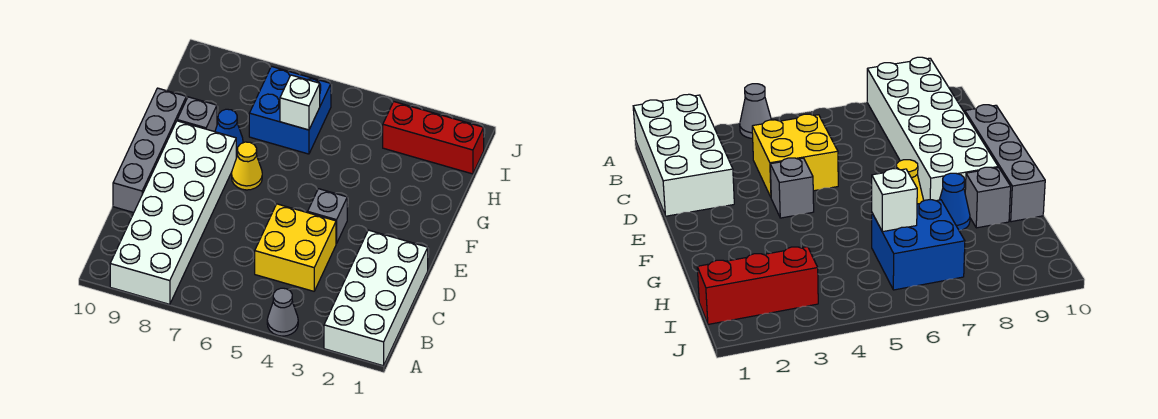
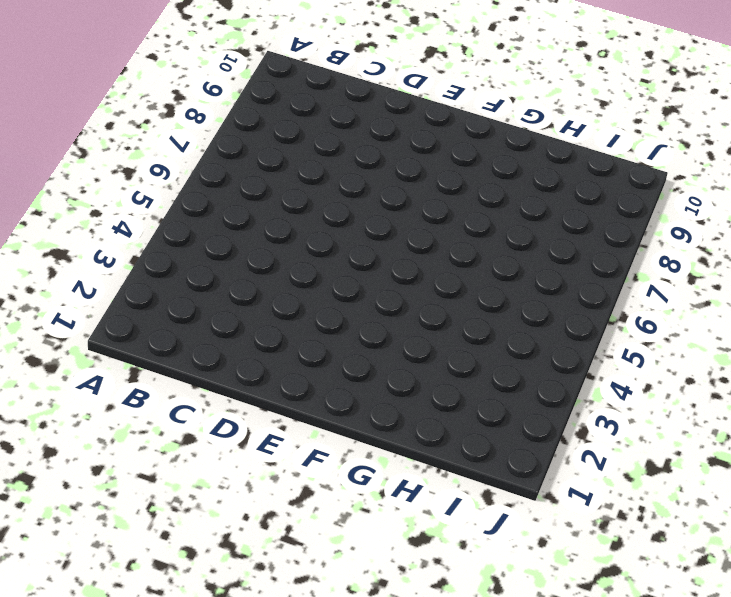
none -> white 2x4 brick [324,230,428,366]
none -> grey 1x1 cone [267,288,298,336]
none -> white 2x6 brick [110,121,236,304]

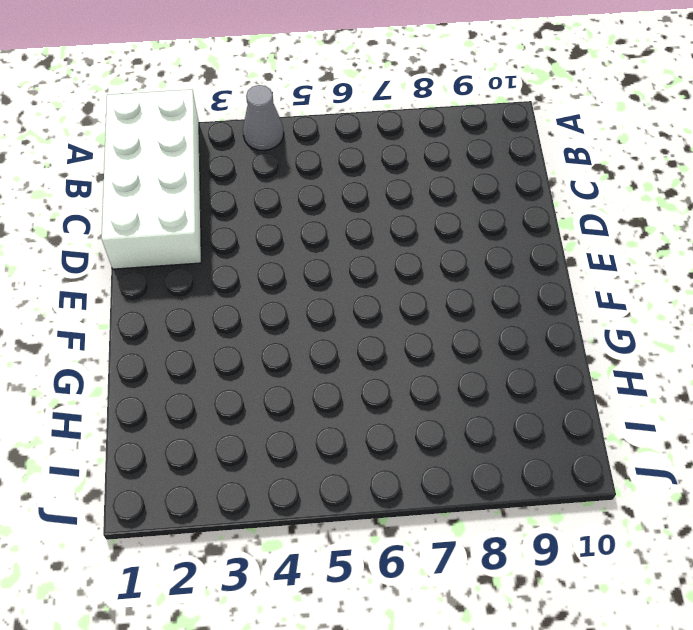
none -> white 2x6 brick [110,121,236,304]
none -> yellow 2x2 brick [255,204,336,291]
none -> grey 1x4 brick [113,88,186,213]

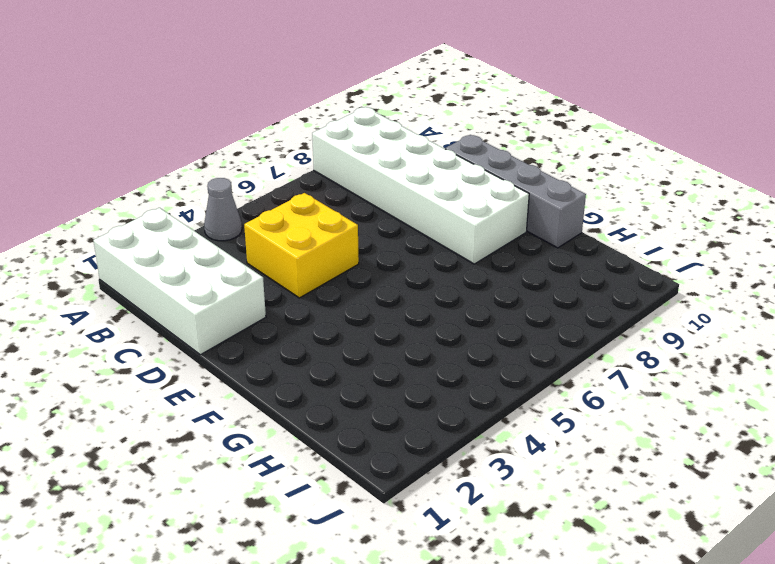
none -> grey 1x1 brick [308,189,347,244]
none -> yellow 1x1 cone [232,142,262,190]
none -> blue 1x1 cone [215,109,243,155]

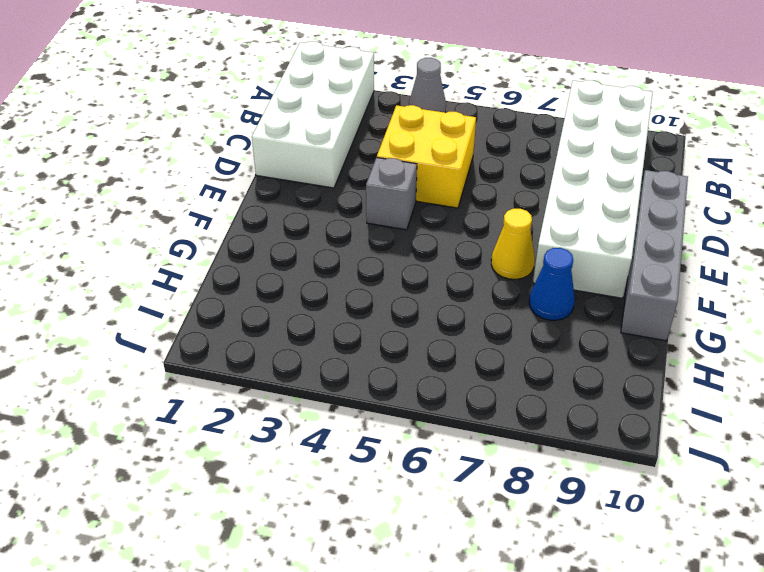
none -> grey 1x1 brick [177,97,217,132]
none -> blue 2x2 brick [249,67,331,154]
none -> red 1x3 brick [383,102,484,174]

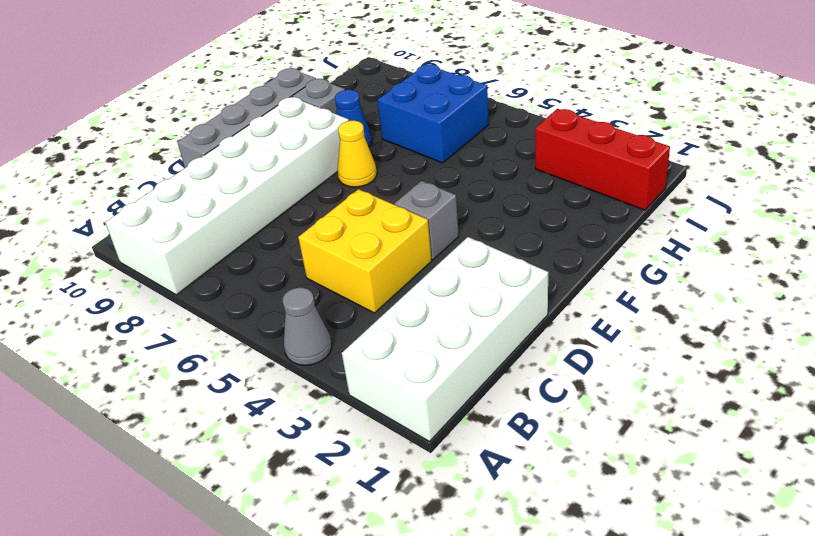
none -> white 1x1 brick [280,75,320,130]

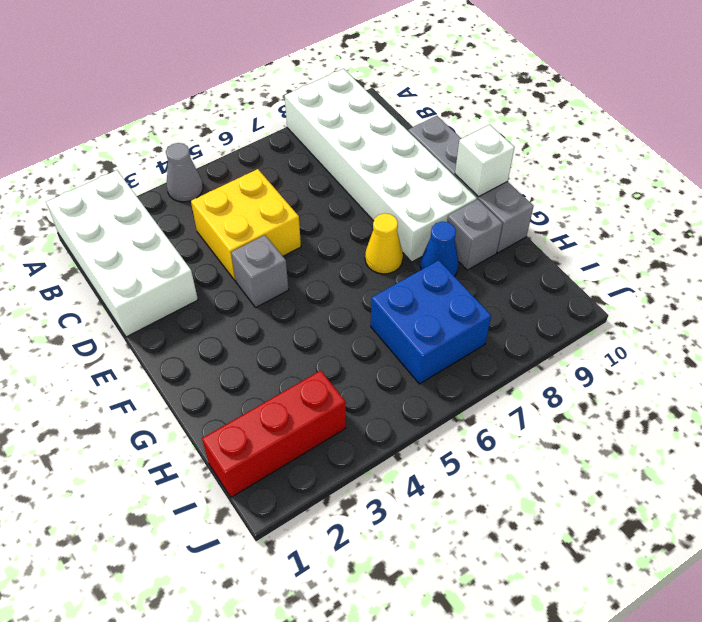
white 1x1 brick [455,125,514,197] -> white 1x1 brick moved to [280,75,320,130]

